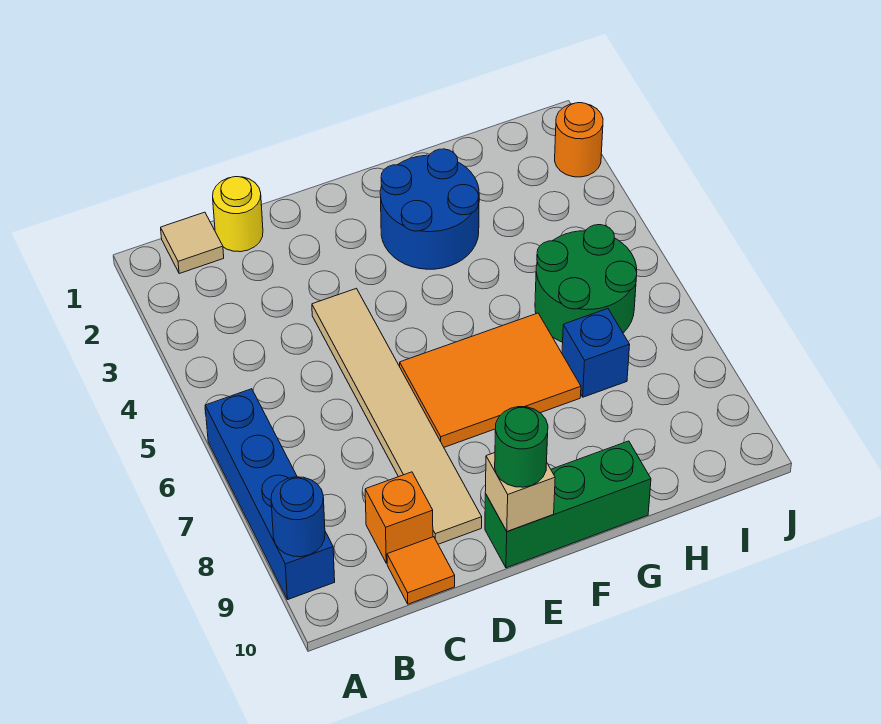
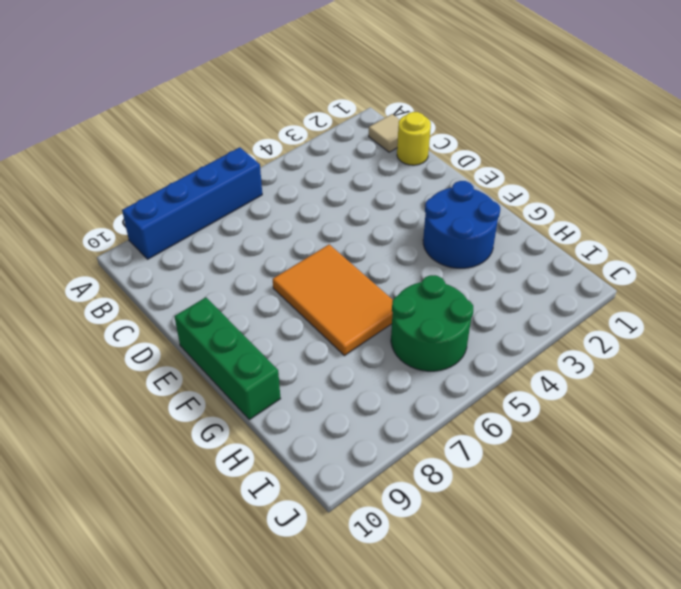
none -> orange 1x1 brick [365,472,433,563]
none -> orange 1x1 tile [387,537,455,604]
none -> tan 1x6 tile [312,288,482,544]

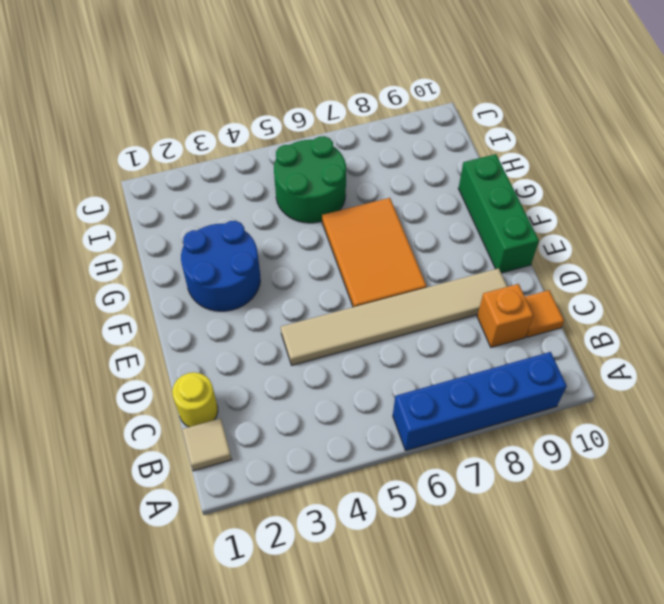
none -> blue 1x1 brick [562,309,630,397]
none -> orange 1x1 round brick [555,103,603,177]
none -> blue 1x1 round brick [271,477,325,557]

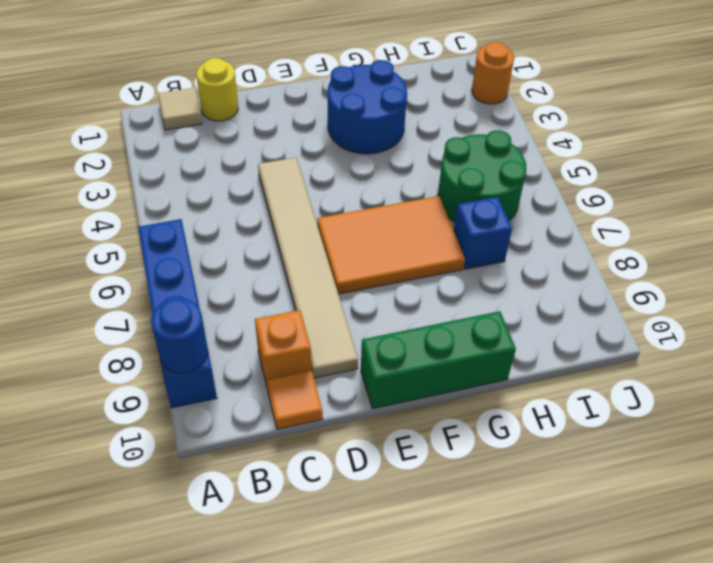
none -> tan 1x1 brick [485,453,555,531]
none -> green 1x1 round brick [495,407,548,487]

